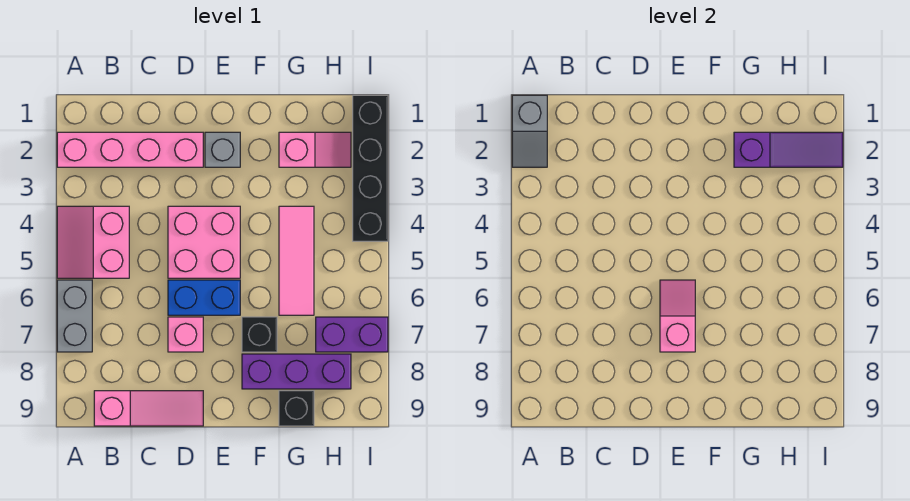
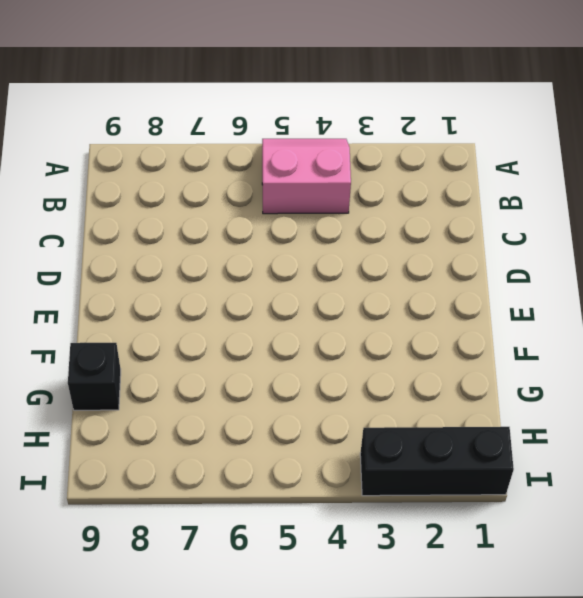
black 1x3 brick [360,427,514,496] -> black 1x4 brick [353,95,388,241]
none -> pink 1x4 brick [57,132,203,167]
none -> grey 1x2 brick [57,280,92,352]
none -> pink 1x3 slope [94,391,203,426]

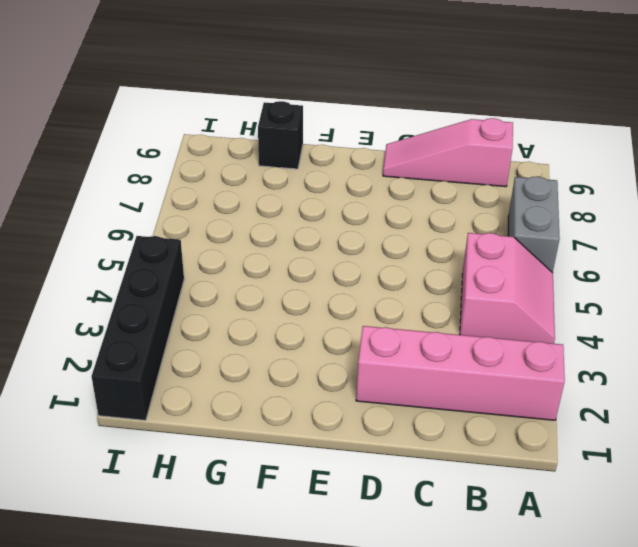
none -> pink 2x2 brick [168,206,240,278]
none -> blue 1x2 brick [168,280,240,315]
none -> pink 1x1 brick [168,317,203,352]

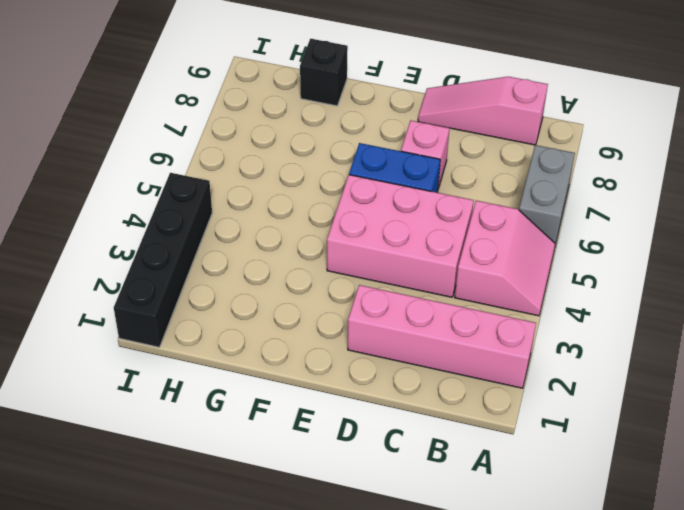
pink 2x3 brick [327,175,474,297] -> pink 2x2 brick [168,206,240,278]
none -> grey 1x1 brick [205,132,240,167]
none -> black 1x1 brick [242,317,277,352]
none -> purple 1x3 brick [242,354,351,389]

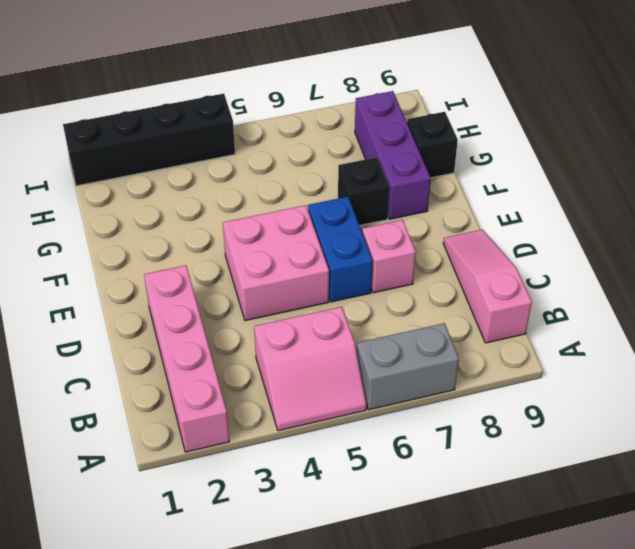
none -> grey 1x1 brick [205,132,240,167]
none -> pink 1x2 slope [279,132,351,167]
none -> pink 1x3 tile [279,206,314,315]

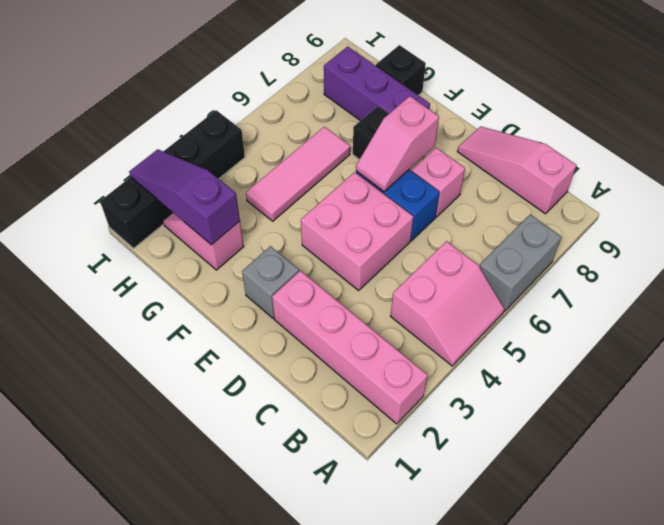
none -> purple 1x2 brick [316,317,388,352]
none -> grey 1x2 slope [512,95,547,167]

